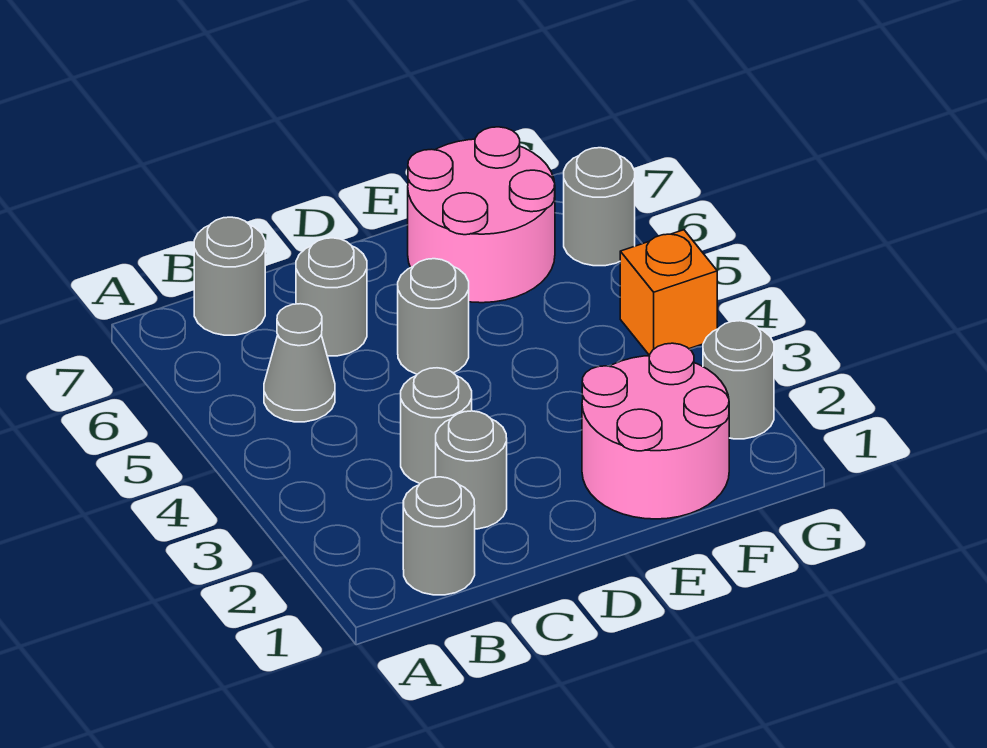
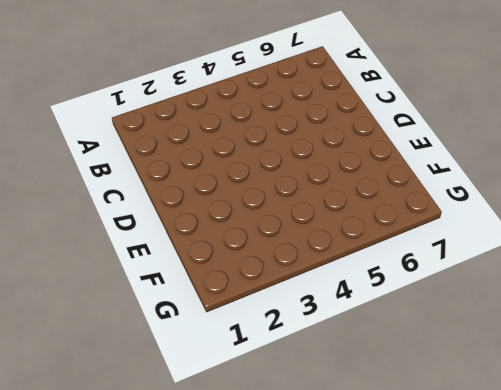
none -> grey 1x1 round brick [403,477,475,595]
none -> grey 1x1 cone [264,304,335,422]
none -> grey 1x1 round brick [194,217,265,335]

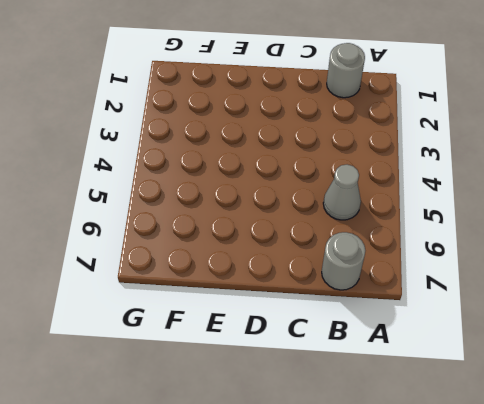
none -> grey 1x1 round brick [436,411,507,529]
none -> grey 1x1 round brick [401,368,472,483]
none -> grey 1x1 round brick [296,238,367,356]

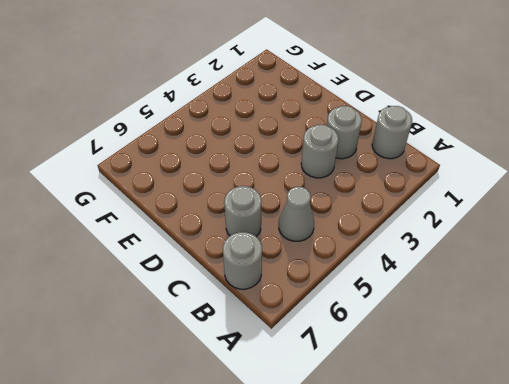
none -> grey 1x1 round brick [398,259,469,374]
none -> pink 2x2 round brick [582,343,729,519]
none -> pink 2x2 round brick [408,127,555,303]

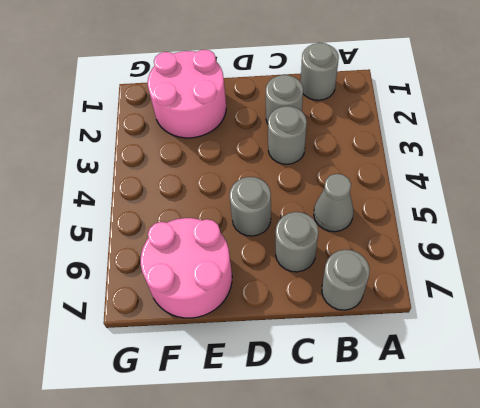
none -> grey 1x1 round brick [703,321,774,439]
none -> orange 1x1 brick [620,230,717,356]
none -> grey 1x1 round brick [564,148,635,266]

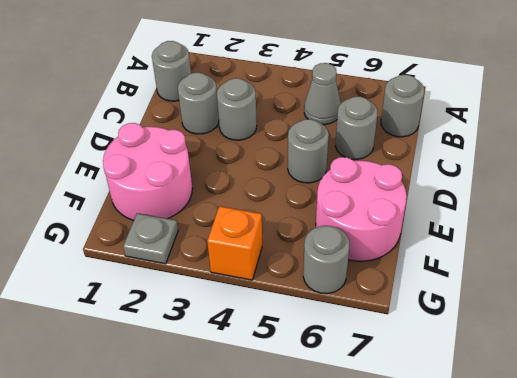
grey 1x1 plate [123,213,178,264] -> grey 1x1 round brick [703,321,774,439]

